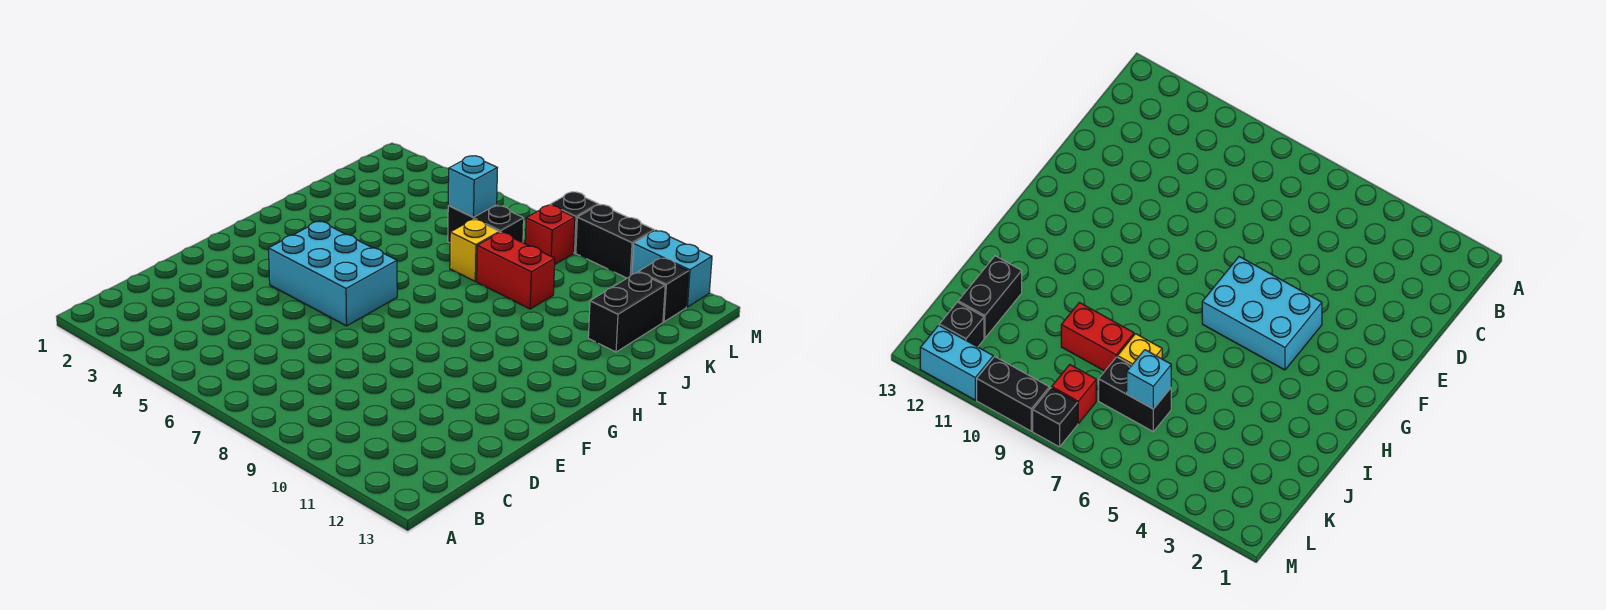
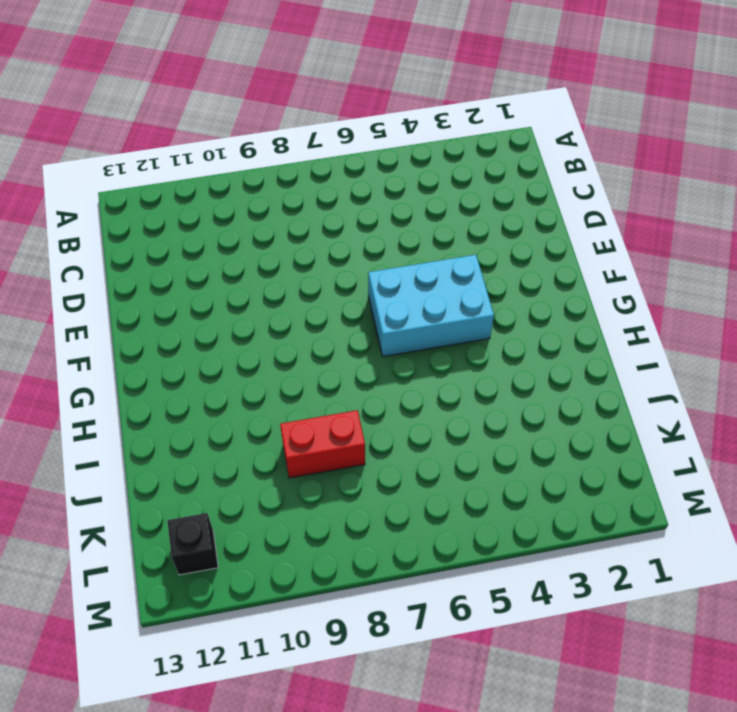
none -> yellow 1x1 brick [450,219,499,281]
none -> black 1x2 brick [588,272,665,352]

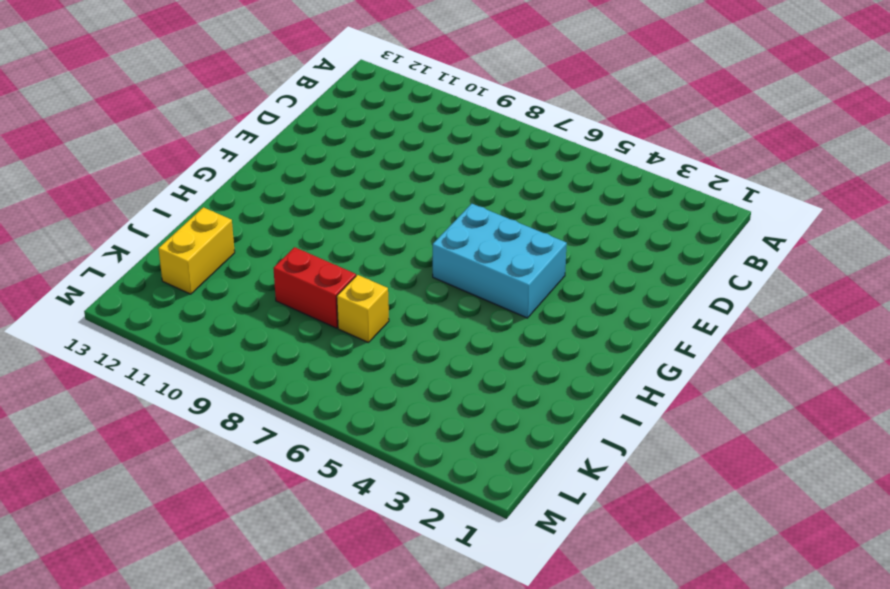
yellow 1x2 brick [158,207,235,294] -> black 1x2 brick [588,272,665,352]
none -> black 1x2 brick [448,205,524,243]
none -> red 1x1 brick [525,205,575,264]

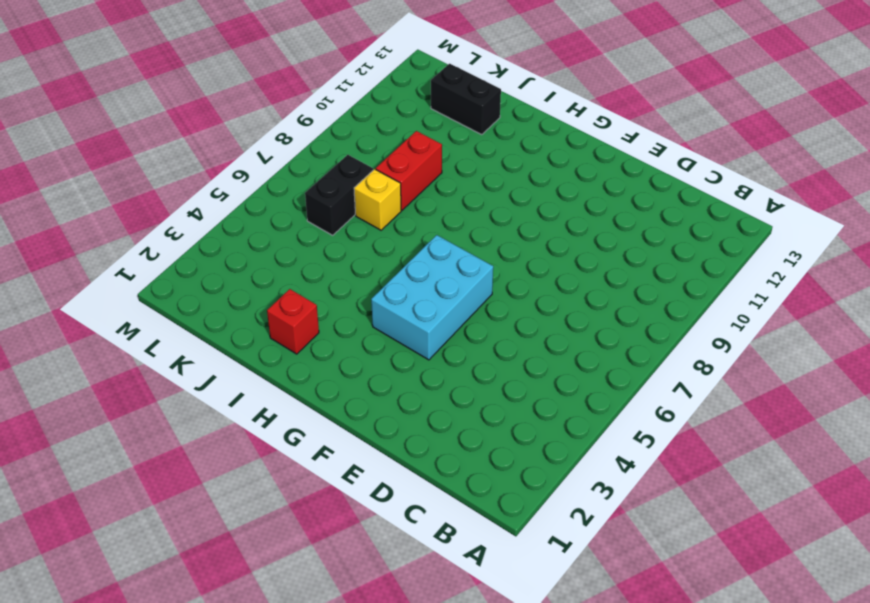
red 1x1 brick [267,289,319,354] -> red 1x1 brick moved to [525,205,575,264]
none -> black 1x1 brick [639,258,689,322]
none -> black 1x1 brick [550,192,598,253]

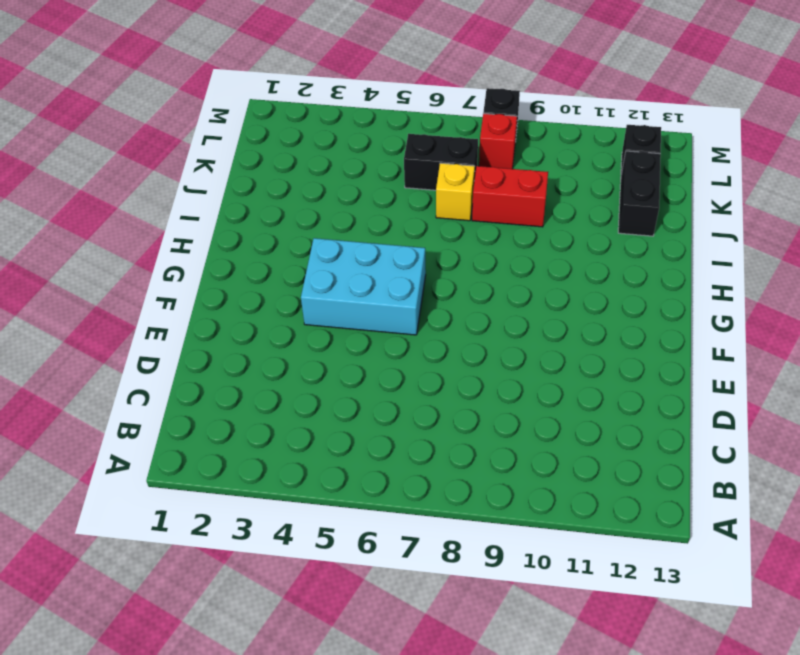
none -> black 1x2 brick [576,204,654,278]
none -> cyan 1x2 brick [632,230,712,307]

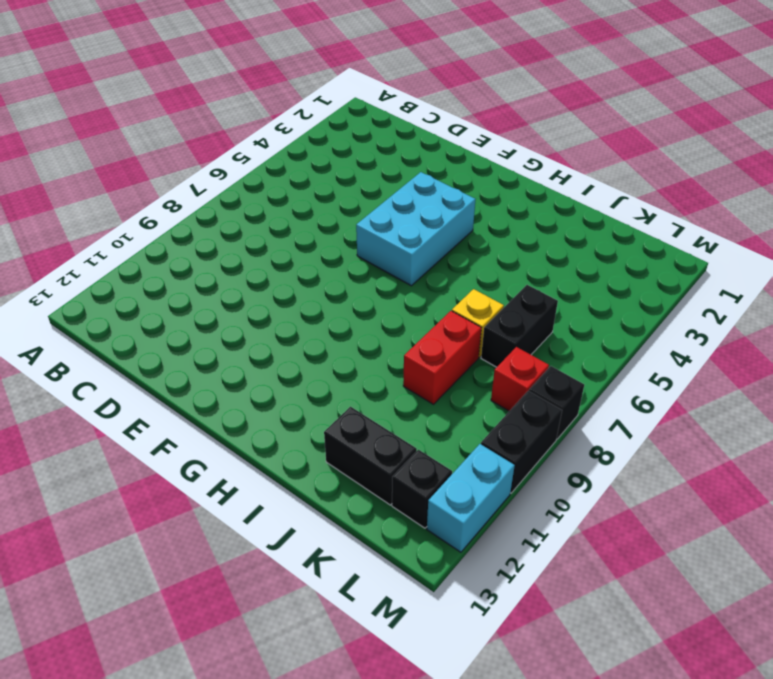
none -> cyan 1x1 brick [448,156,497,217]

